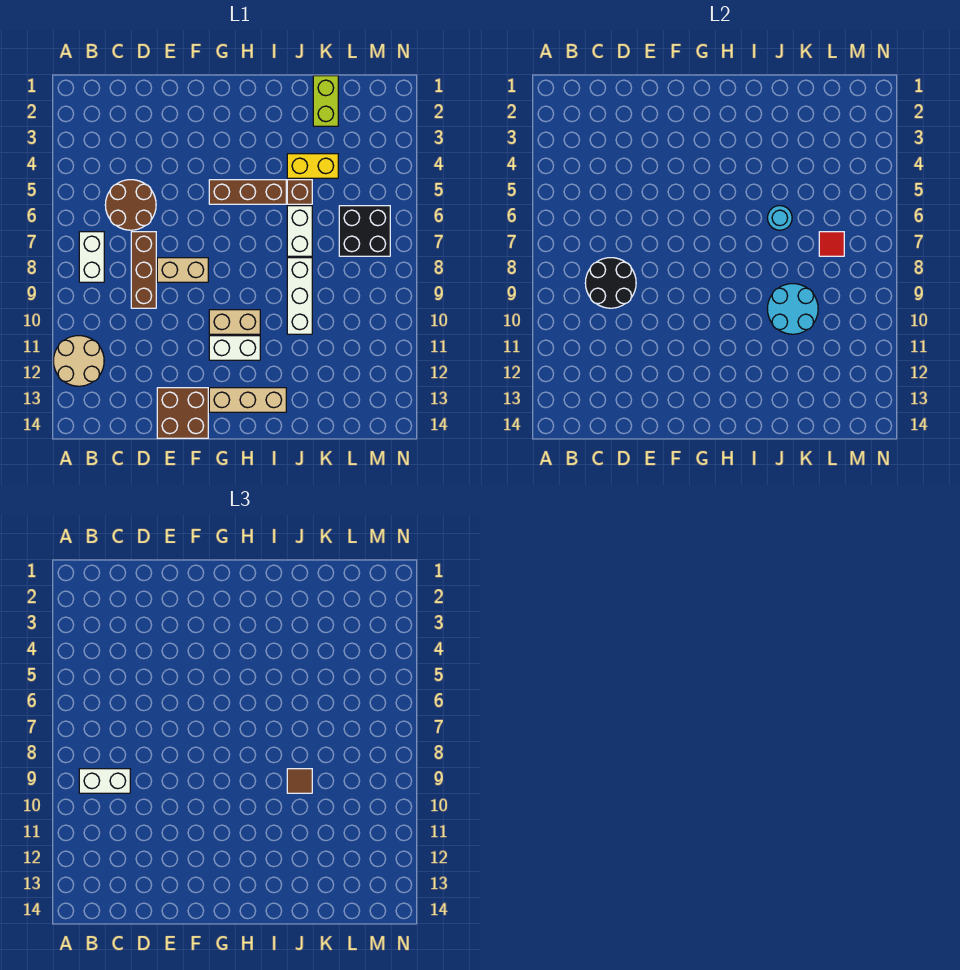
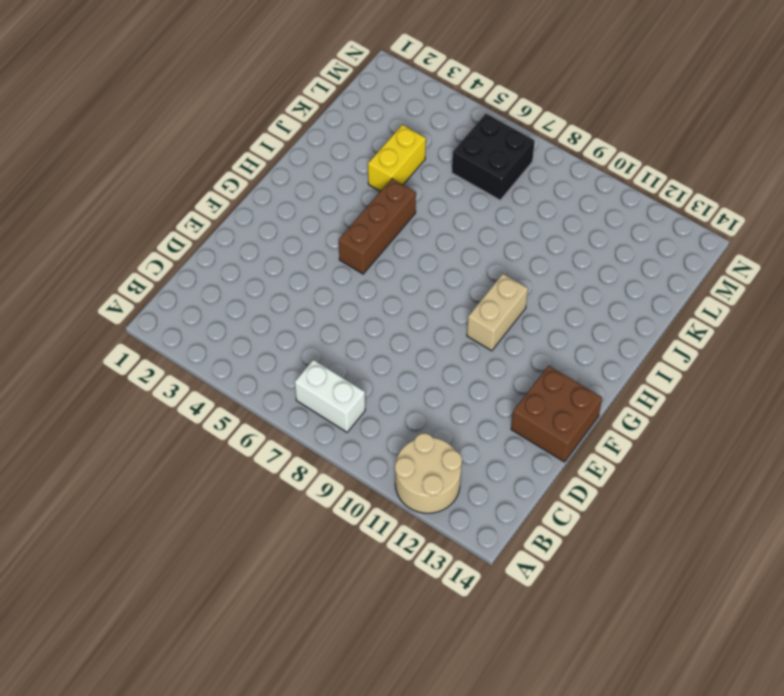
none -> brown 2x2 round brick [105,180,156,230]
none -> brown 1x3 brick [131,232,156,308]
none -> tan 1x2 brick [157,258,208,282]

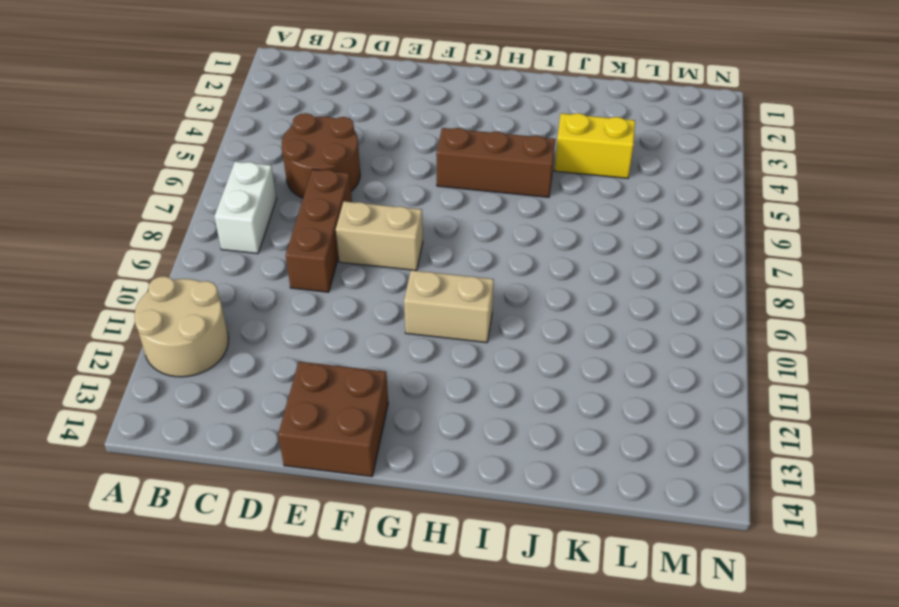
none -> white 1x2 brick [209,336,260,360]
none -> tan 1x3 brick [209,388,286,412]
none -> brown 1x1 brick [287,180,312,204]

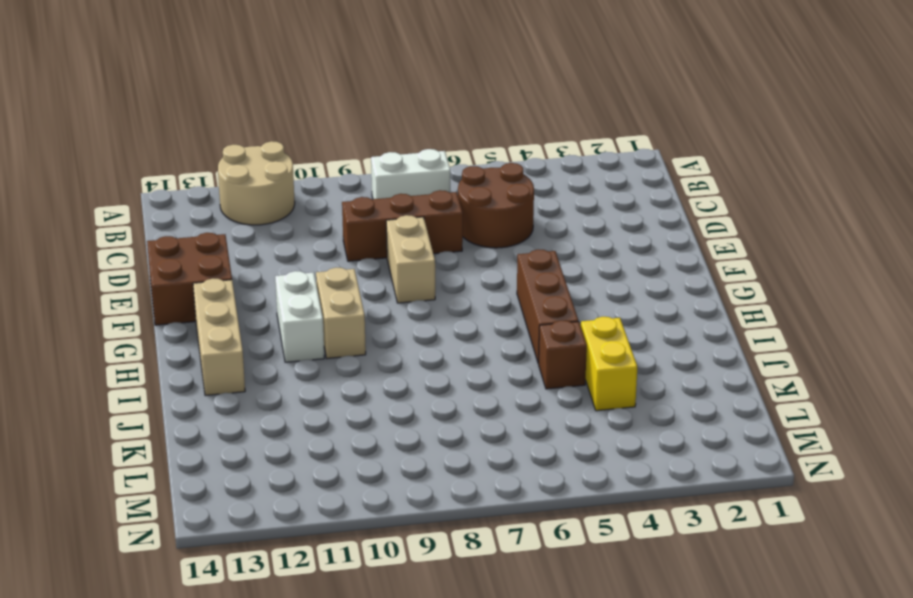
none -> white 1x2 brick [287,206,312,256]
none -> white 1x3 brick [287,258,312,334]
none -> lime 1x2 brick [313,76,338,126]

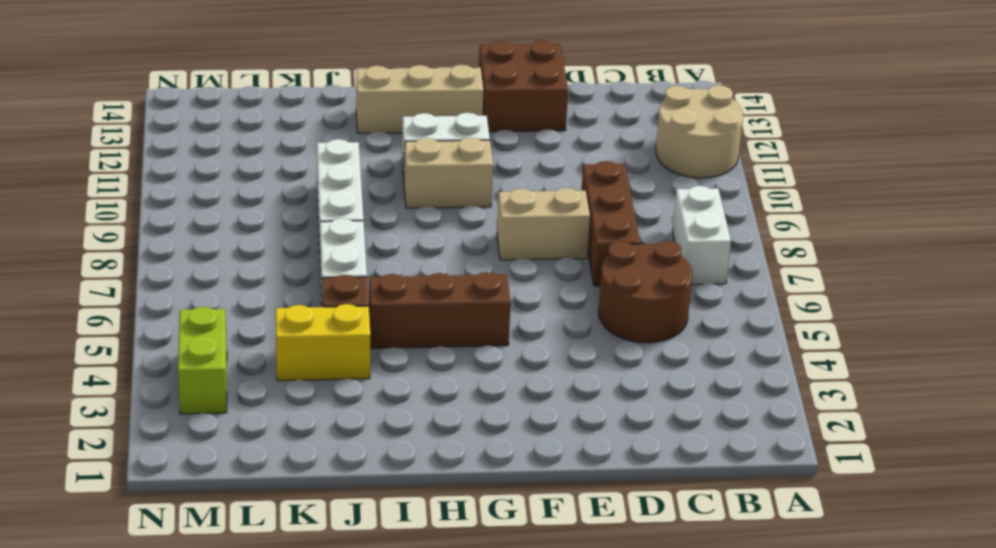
lime 1x2 brick [178,307,227,414] -> lime 1x2 brick moved to [313,76,338,126]
none -> black 2x2 brick [339,206,390,256]
none -> black 2x2 round brick [585,258,636,308]
none -> cyan 1x1 round brick [768,206,792,230]

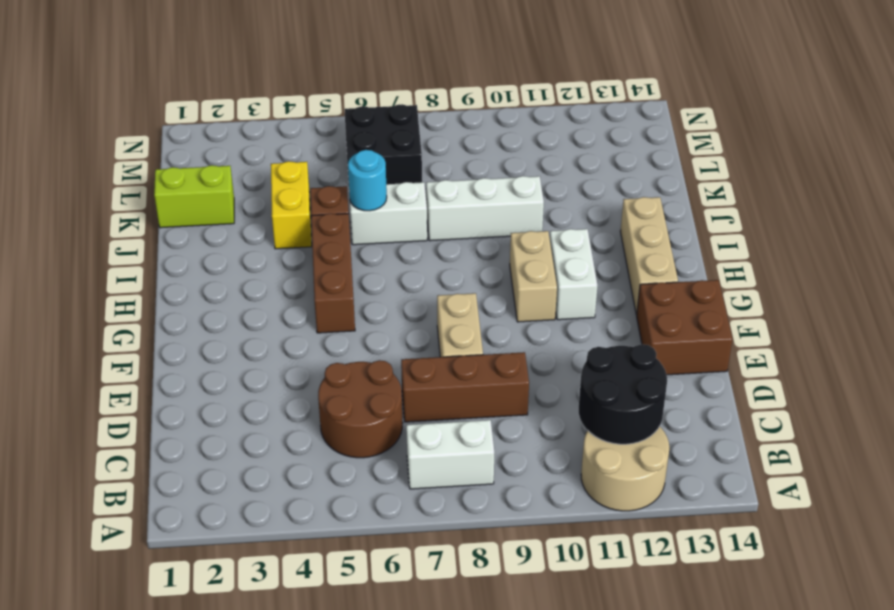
black 2x2 round brick [579,344,667,444] -> black 2x2 round brick moved to [585,258,636,308]
none -> cyan 2x2 round brick [767,284,818,334]
none -> red 1x1 tile [819,232,844,256]
none -> white 1x2 brick [79,769,130,793]

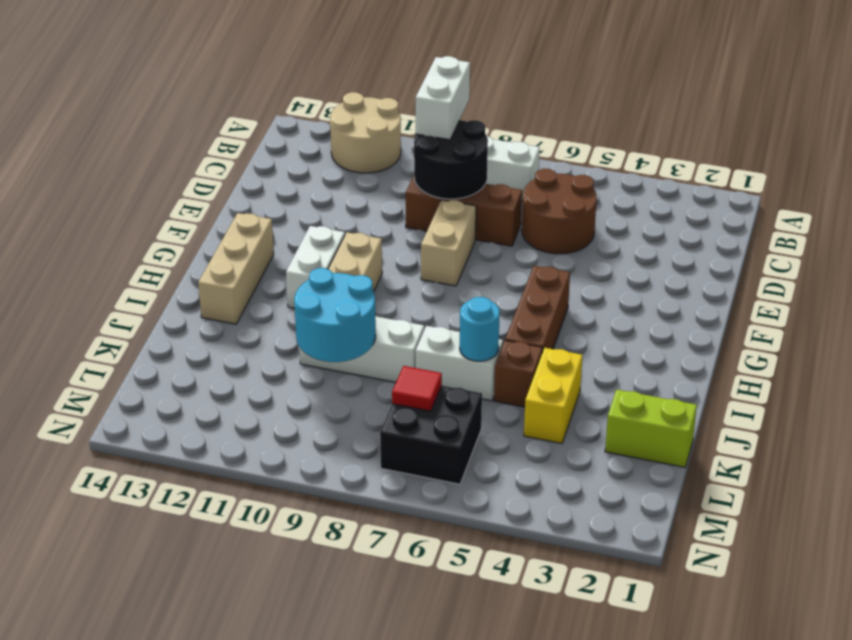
none -> brown 2x2 brick [157,388,208,438]
none -> brown 1x1 tile [287,769,312,793]

